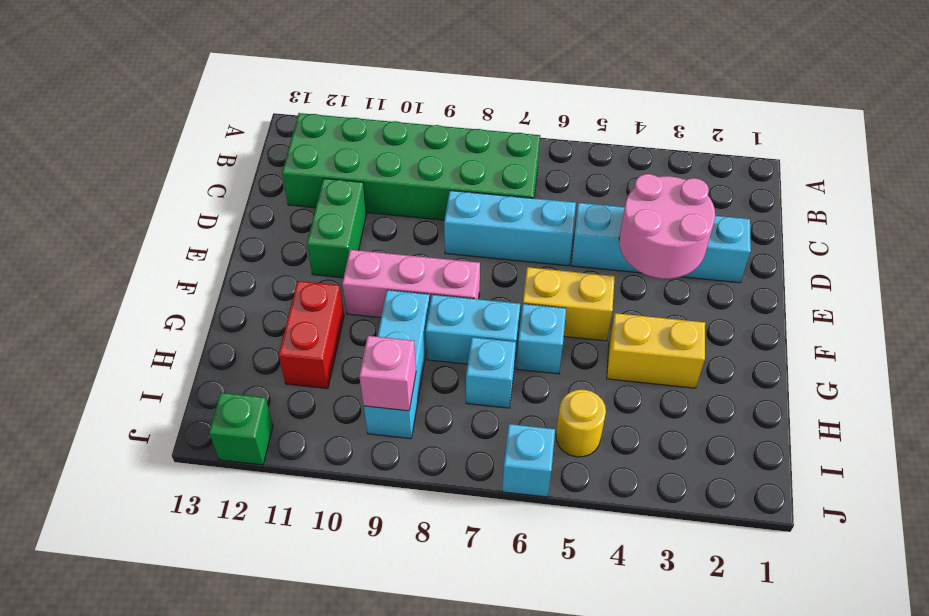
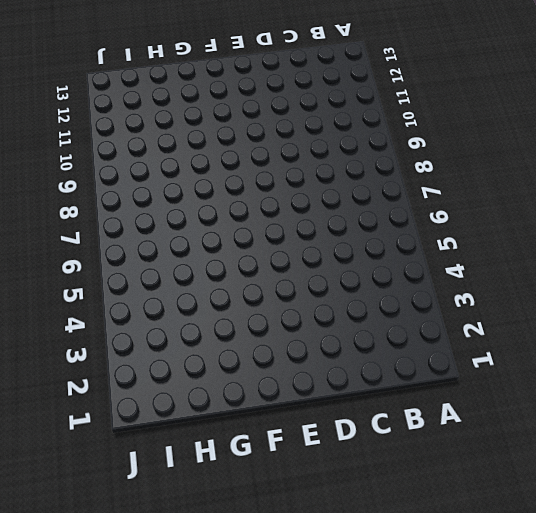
none -> green 2x6 brick [282,113,540,220]
none -> cyan 1x4 brick [571,203,751,283]
none -> cyan 1x3 brick [444,191,576,266]

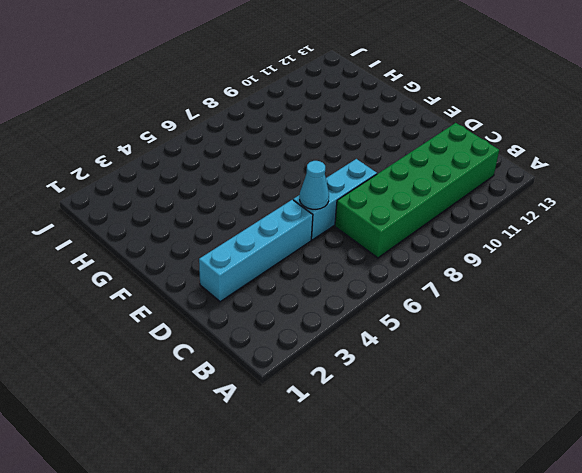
cyan 1x1 cone [300,161,329,209] -> none
none -> green 1x2 brick [307,178,366,278]
none -> yellow 1x2 brick [523,267,615,341]
none -> pink 1x3 brick [342,250,480,318]

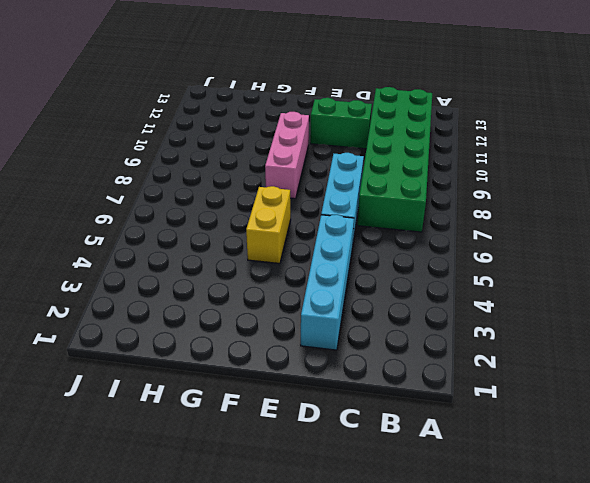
none -> yellow 1x2 brick [607,313,705,388]
none -> cyan 1x1 brick [516,304,566,374]
none -> cyan 1x2 brick [426,295,520,366]

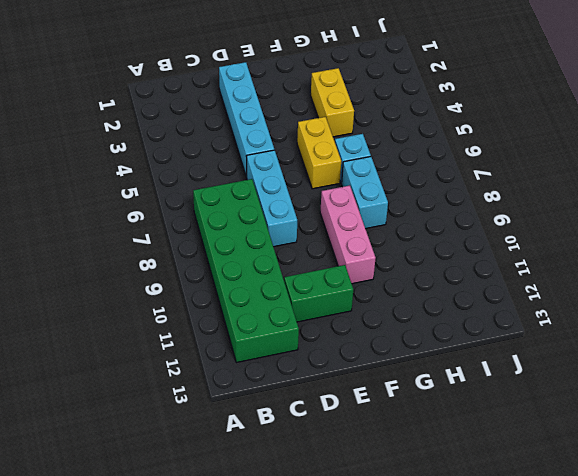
none -> cyan 1x3 brick [364,290,430,439]
none -> red 1x2 brick [279,281,344,389]
none -> cyan 1x1 brick [466,337,516,408]

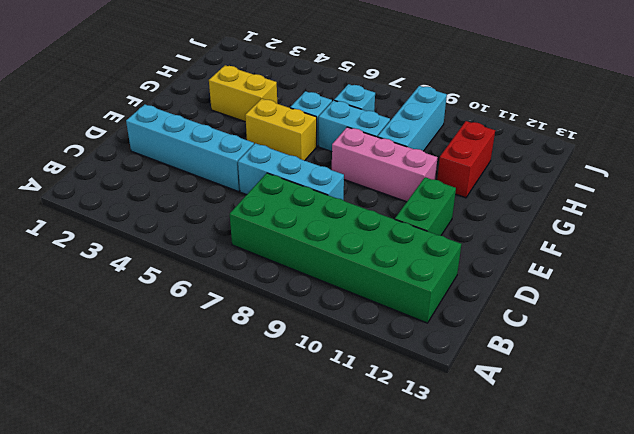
none -> yellow 1x1 round brick [556,390,606,457]
none -> cyan 1x1 brick [502,424,555,497]
none -> green 1x1 brick [209,393,273,465]

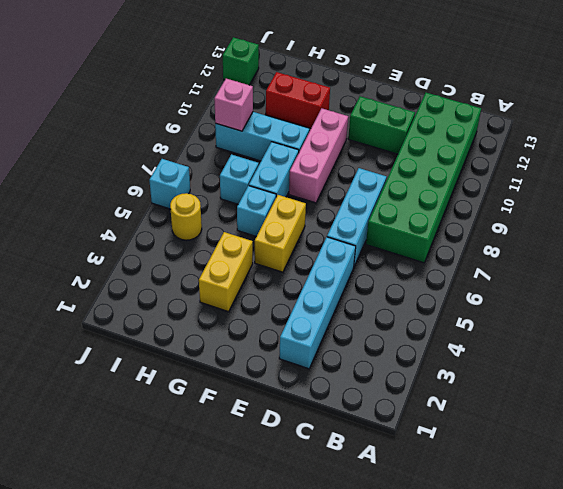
none -> pink 2x2 round brick [619,174,715,279]

